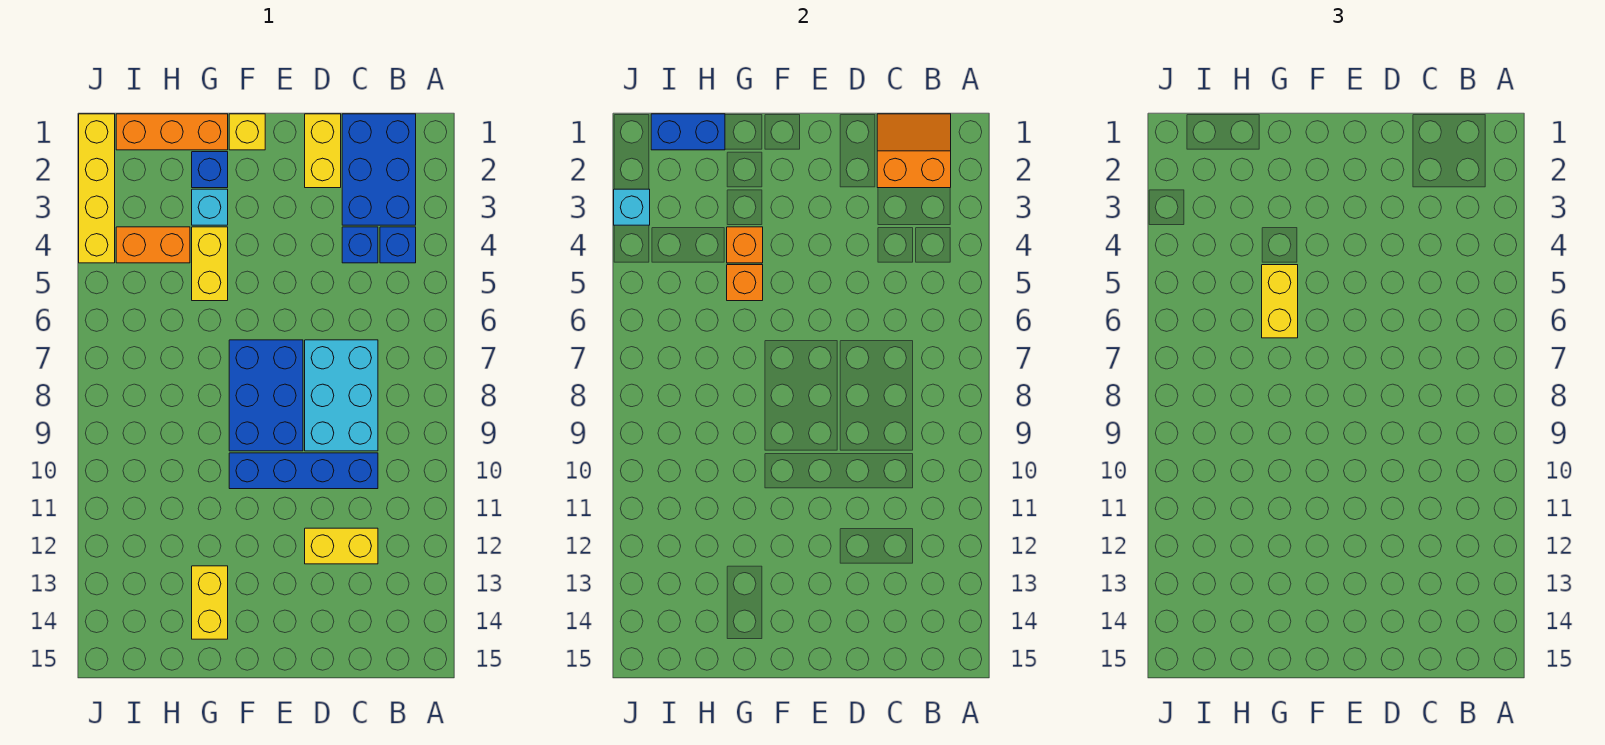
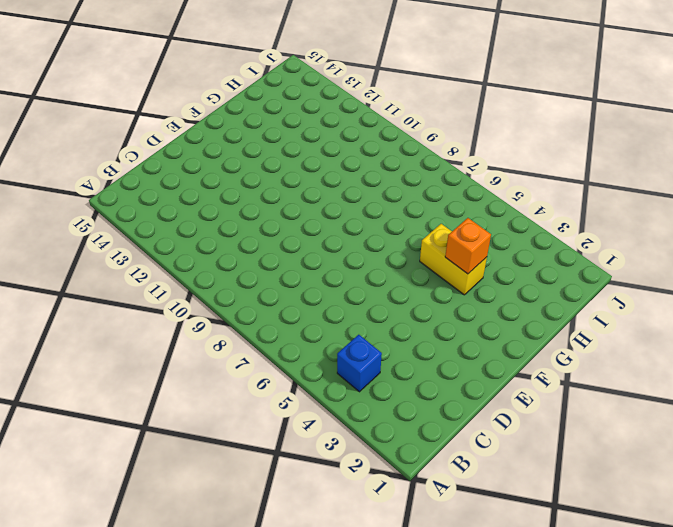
none -> blue 2x3 brick [342,114,416,225]
none -> blue 1x1 brick [342,227,378,263]
none -> cyan 2x3 brick [305,340,378,451]

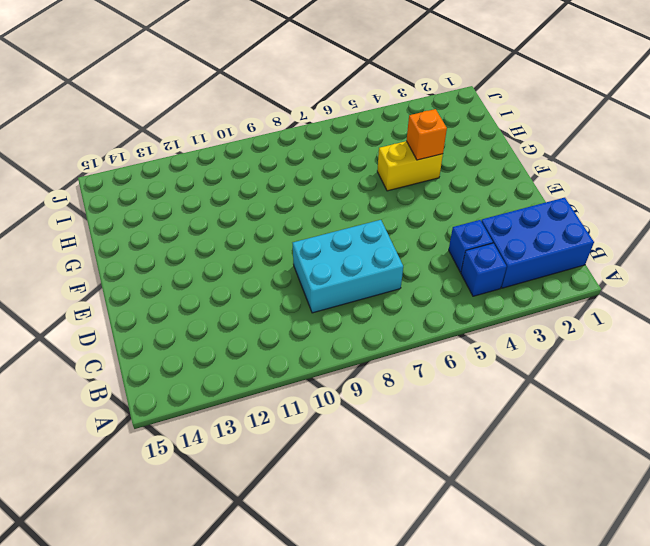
none -> blue 1x4 brick [229,453,378,489]
none -> yellow 1x2 brick [305,528,378,564]
none -> yellow 1x2 brick [305,114,341,188]

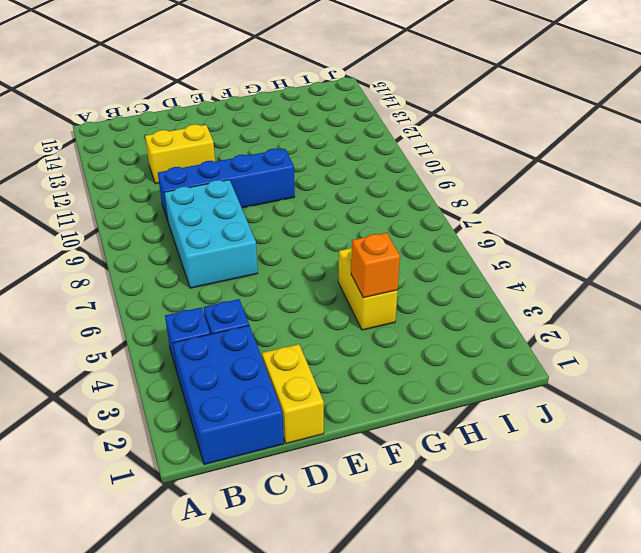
none -> blue 2x3 brick [229,340,303,451]
none -> yellow 1x1 brick [229,114,265,150]
none -> orange 1x3 brick [116,114,228,150]

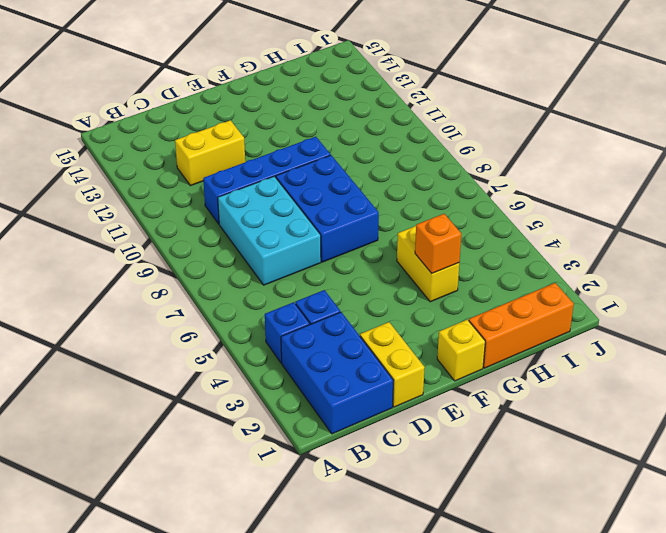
none -> blue 1x1 brick [192,152,228,188]
none -> cyan 1x1 brick [192,189,228,225]
none -> yellow 1x2 brick [192,566,228,639]

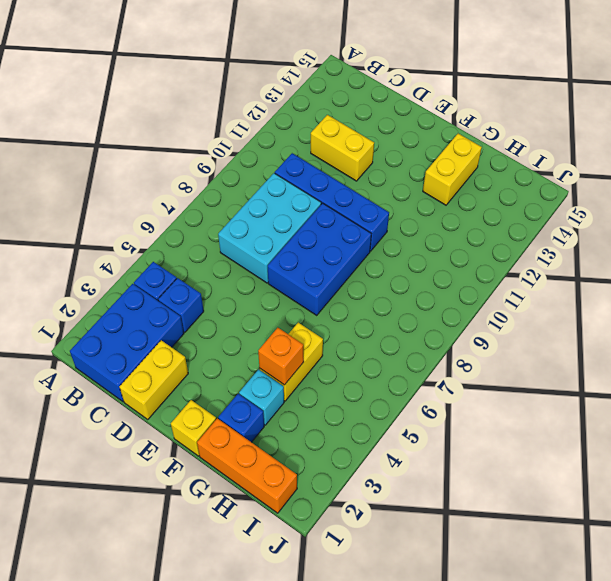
none -> orange 1x2 brick [116,227,190,263]
none -> yellow 1x4 brick [79,114,115,263]
none -> orange 2x2 slope [877,114,951,188]

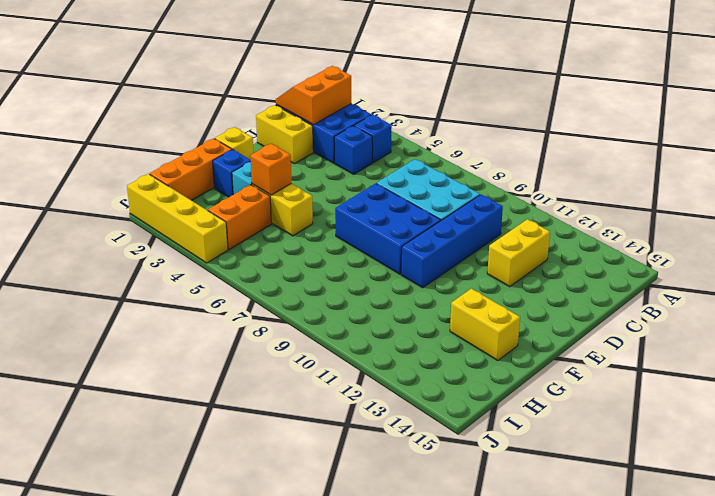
none -> orange 1x1 brick [727,265,763,301]
none -> blue 1x2 brick [651,114,725,150]
none -> cyan 1x1 brick [614,189,650,225]

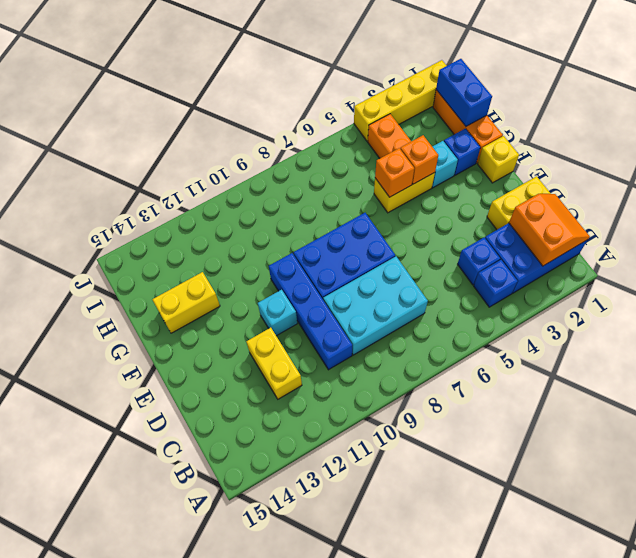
cyan 1x1 brick [258,290,297,336] -> cyan 1x1 brick moved to [614,189,650,225]
none -> yellow 1x2 brick [1262,265,1298,338]

